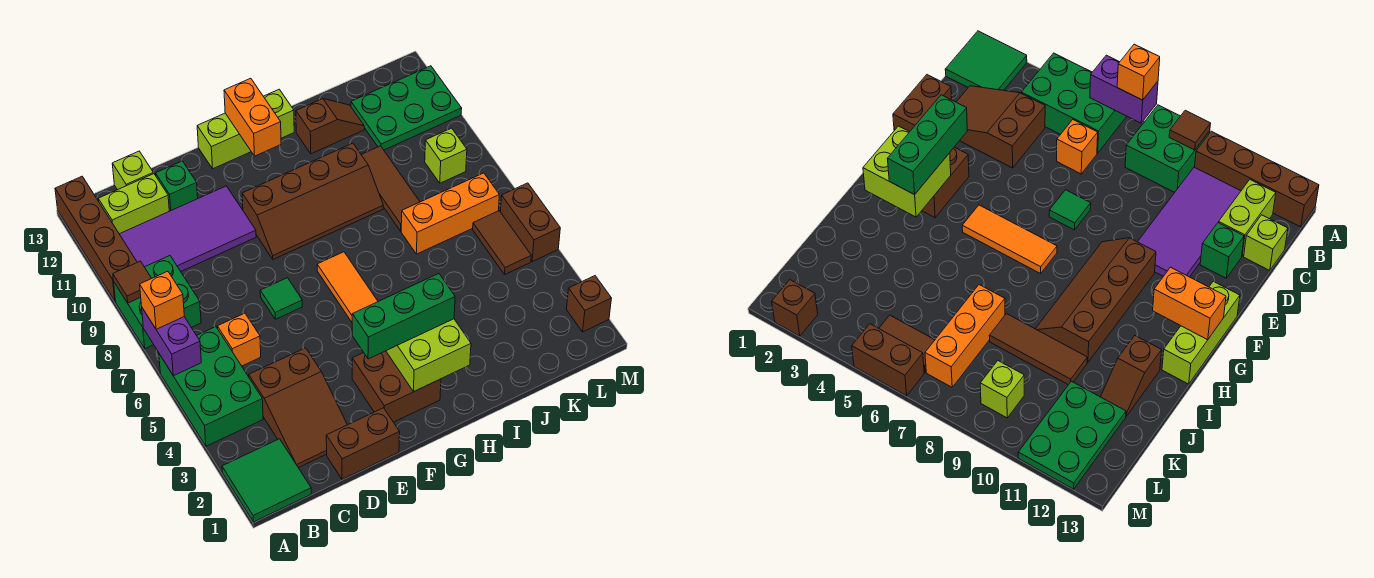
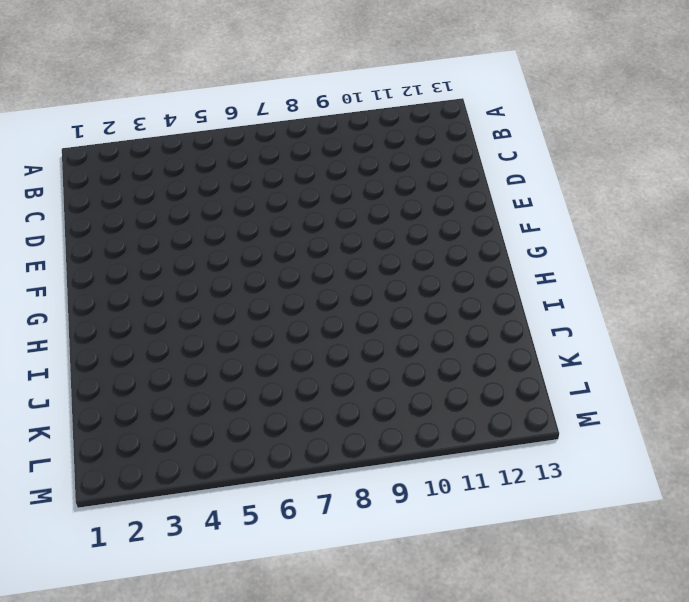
none -> green 2x2 tile [222,439,311,522]
none -> green 2x3 brick [159,327,263,446]
none -> green 2x2 brick [114,256,201,349]
none -> brown 1x4 brick [55,177,137,301]

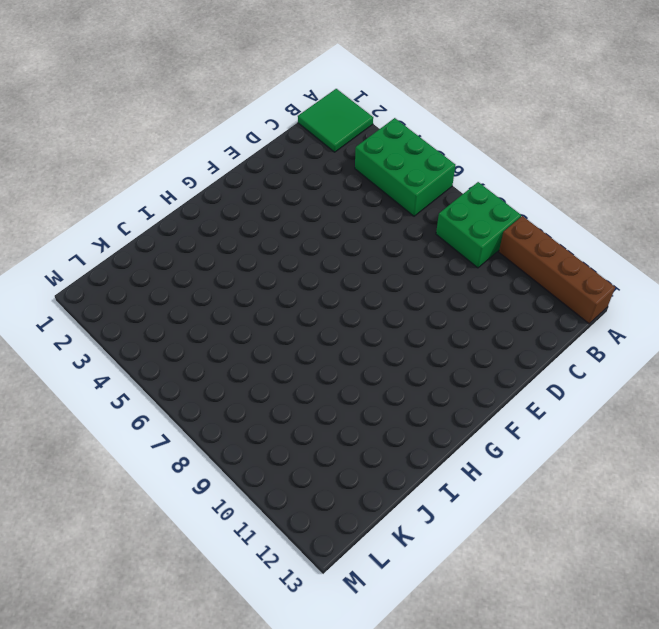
none -> purple 2x4 tile [120,186,256,271]
none -> lime 1x2 brick [98,174,169,234]
none -> brown 2x3 slope [249,348,347,468]
none -> orange 1x1 brick [217,313,261,366]

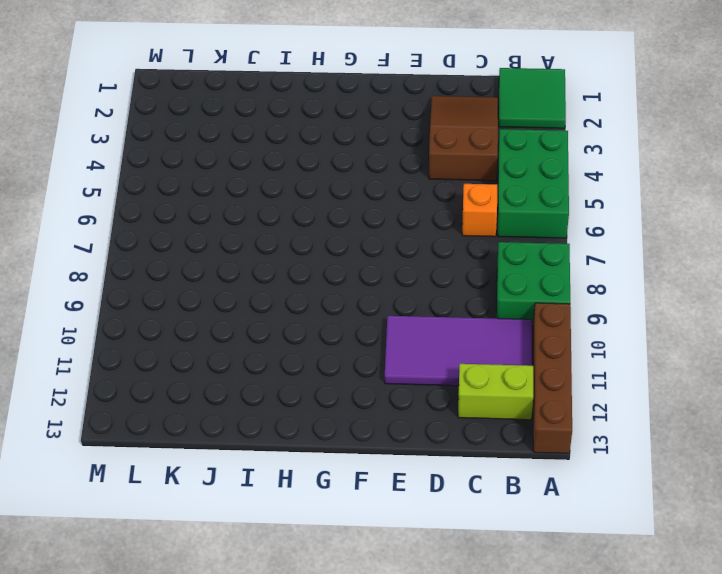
none -> lime 1x1 brick [112,151,153,190]
none -> brown 1x2 brick [326,408,400,479]
none -> green 1x1 brick [156,161,198,211]
none -> green 1x1 tile [260,278,302,319]

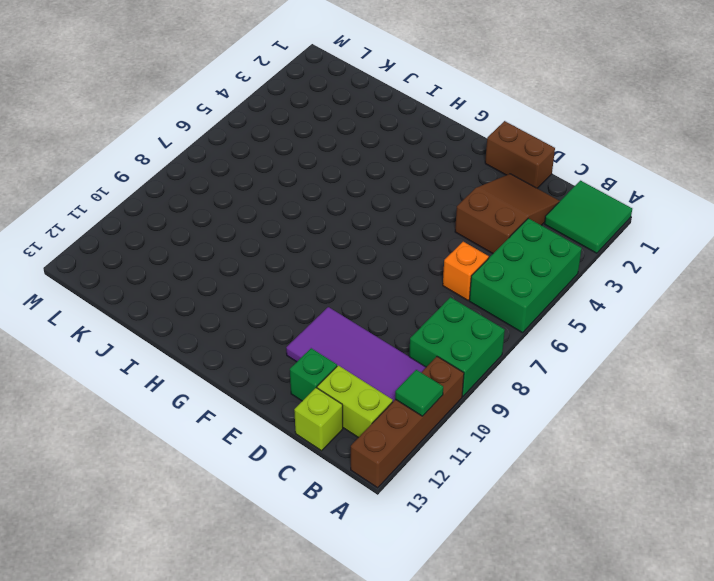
green 1x1 tile [395,370,443,416] -> green 1x1 tile moved to [260,278,302,319]
none -> brown 2x2 brick [352,351,441,422]
none -> brown 2x4 slope [242,143,383,259]
none -> lime 1x3 brick [197,89,294,169]
none -> orange 1x3 tile [317,252,378,322]

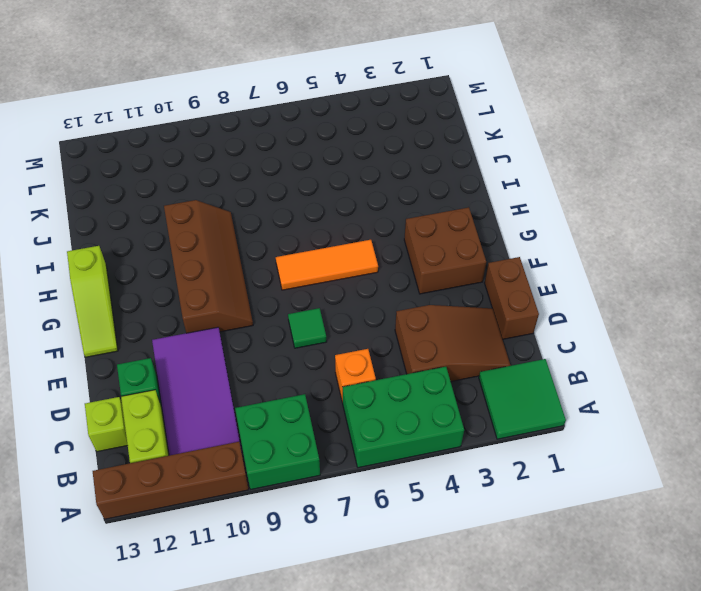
lime 1x3 slope [67,246,118,357] -> lime 1x3 brick [197,89,294,169]
none -> brown 1x2 slope [296,99,364,154]
none -> orange 1x3 brick [401,173,499,254]
none -> brown 1x3 tile [361,146,420,231]
none -> green 2x3 plate [351,66,462,150]

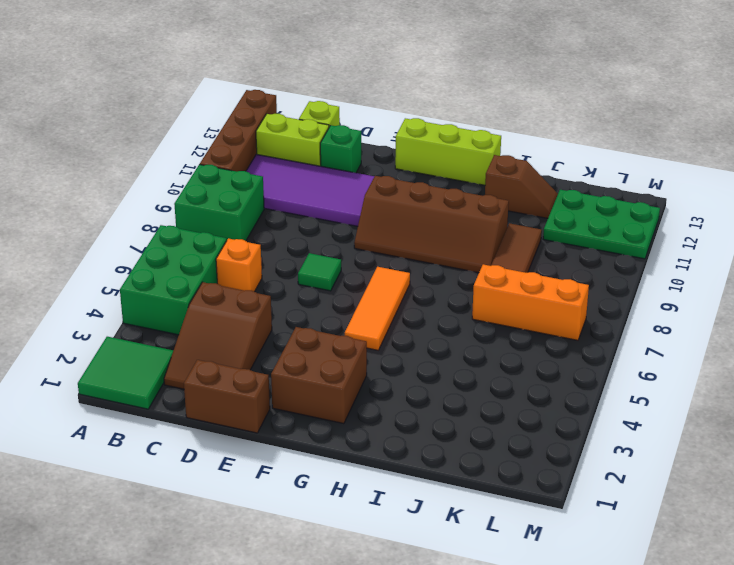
none -> brown 1x2 tile [473,211,531,274]
none -> lime 1x1 brick [425,128,467,183]
none -> brown 1x1 brick [566,276,611,332]
none -> brown 1x2 brick [501,183,560,262]

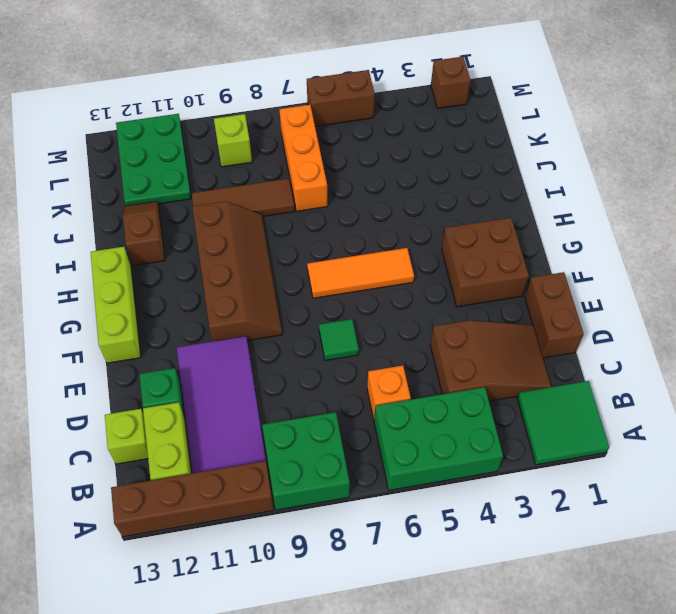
none -> brown 1x2 tile [473,211,531,274]
none -> purple 1x2 brick [142,308,201,376]
none -> brown 1x1 tile [113,261,151,303]
none -> lime 2x2 brick [386,319,471,392]

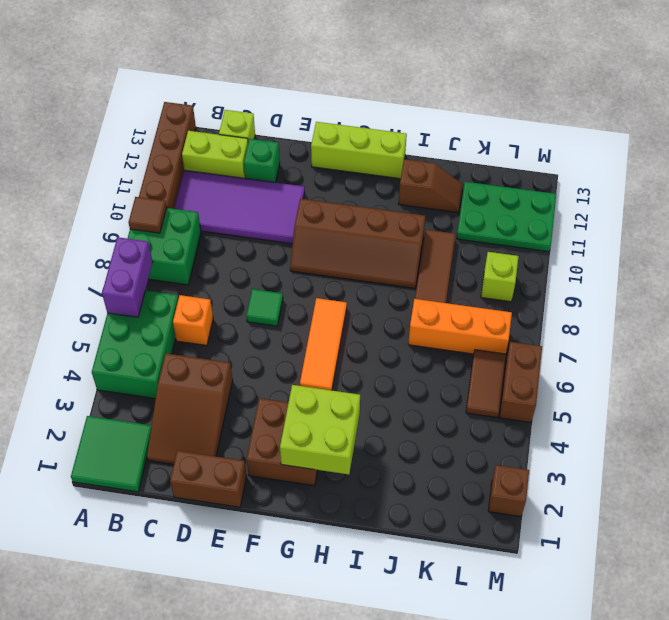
none -> orange 1x2 brick [224,78,281,156]
none -> orange 1x1 brick [140,271,184,329]
none -> green 1x3 brick [352,274,455,359]

